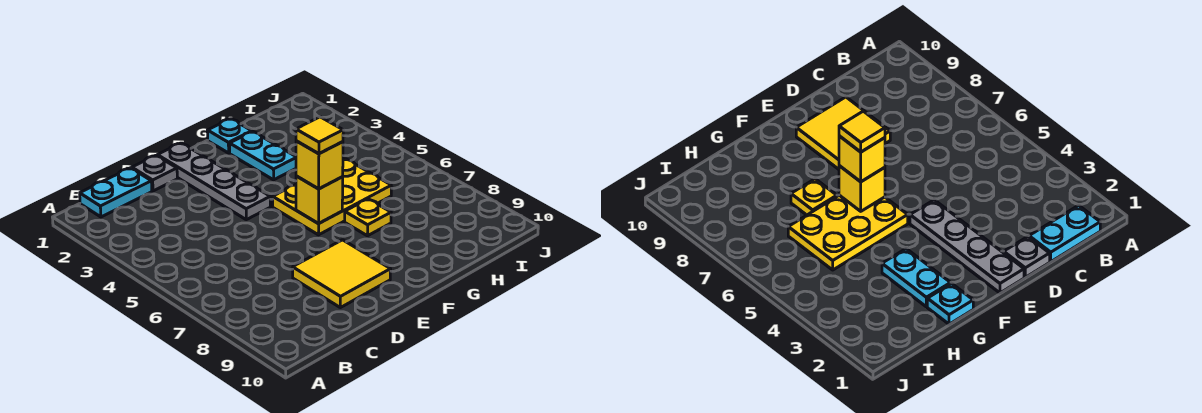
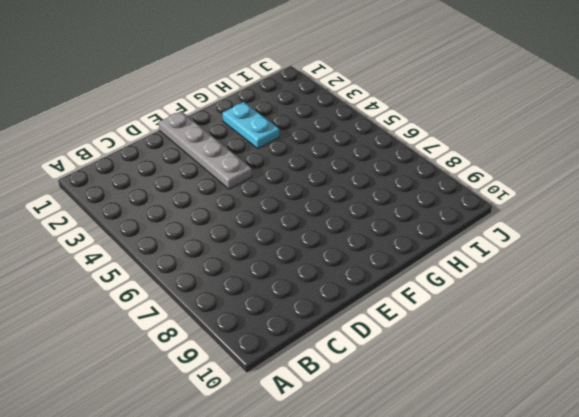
none -> cyan 1x2 plate [80,168,152,217]
none -> grey 1x1 plate [132,155,177,191]

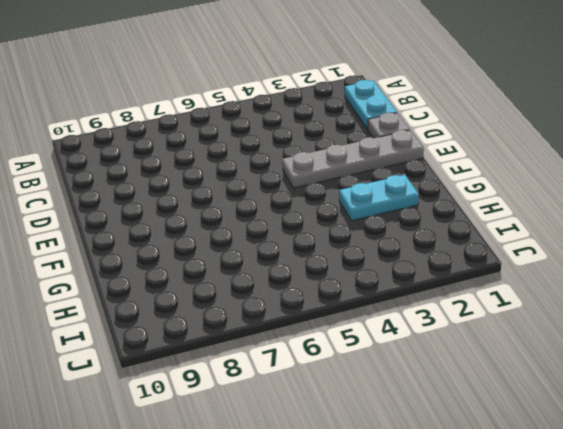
none -> yellow 2x2 tile [293,240,391,308]
none -> yellow 2x3 plate [273,159,391,235]

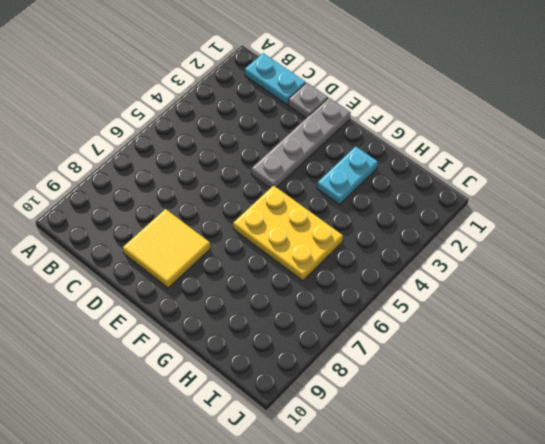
none -> cyan 1x1 plate [207,119,252,153]
none -> yellow 1x1 plate [345,199,391,236]

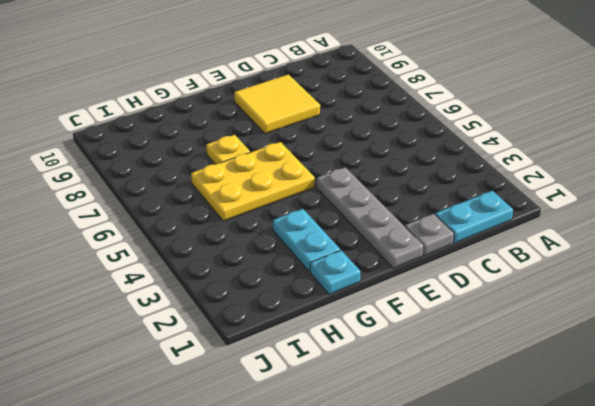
none -> yellow 1x1 brick [296,176,343,224]
none -> yellow 1x1 brick [296,141,343,189]

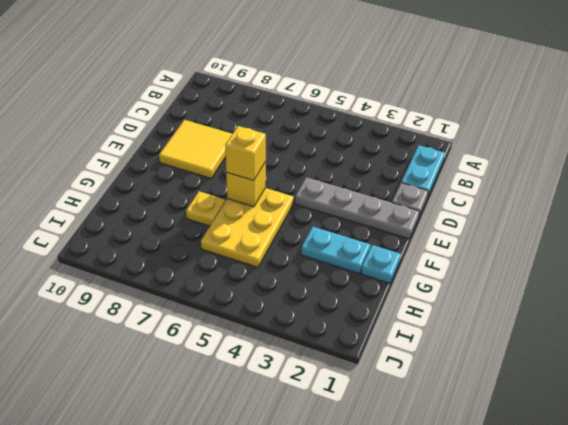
none -> yellow 1x1 tile [296,117,343,154]

